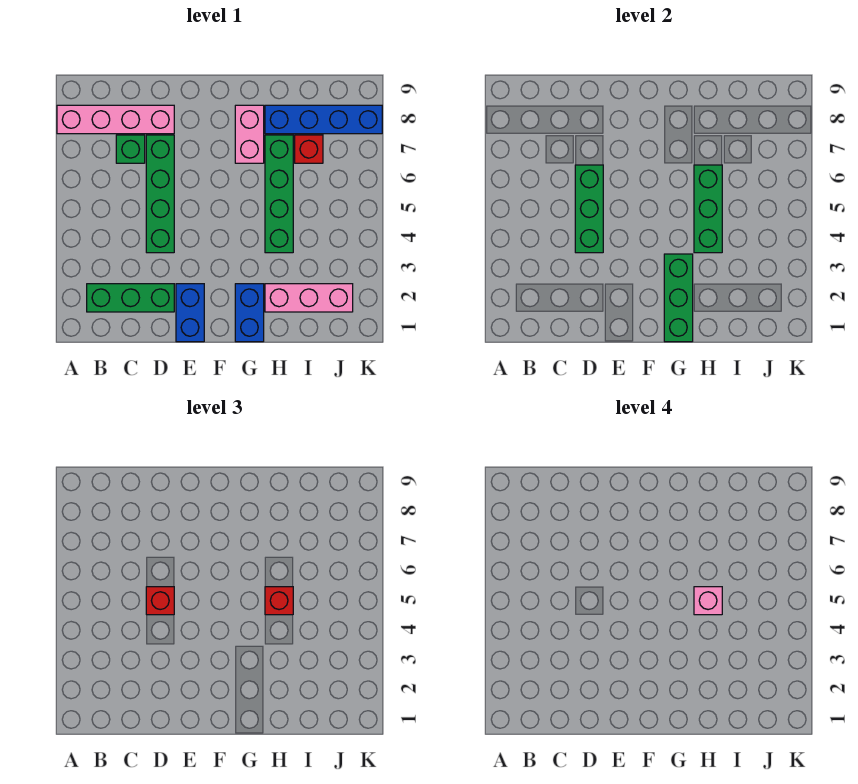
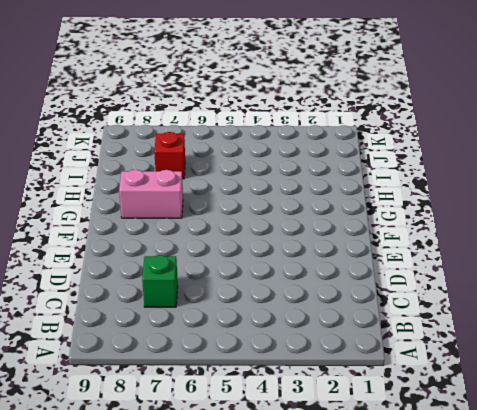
none -> pink 1x4 brick [57,105,174,134]
none -> green 1x3 brick [87,284,174,312]
none -> green 1x4 brick [146,135,174,253]

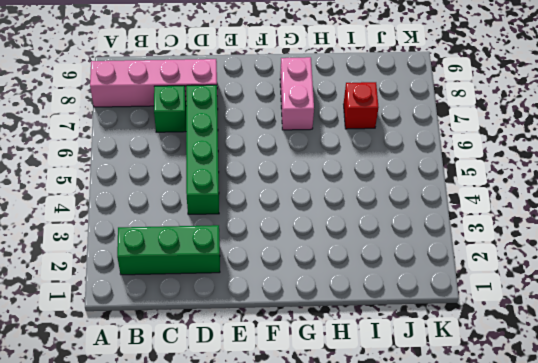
none -> blue 1x2 brick [176,284,204,342]
none -> blue 1x2 brick [235,284,264,342]
none -> pink 1x3 brick [265,284,353,312]

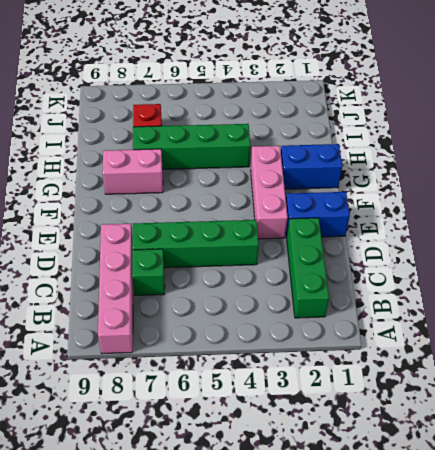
pink 1x3 brick [251,146,288,239] -> pink 1x3 brick moved to [265,284,353,312]
none -> blue 1x4 brick [265,105,382,134]
none -> green 1x3 brick [575,165,603,253]
none -> green 1x3 brick [664,254,693,342]

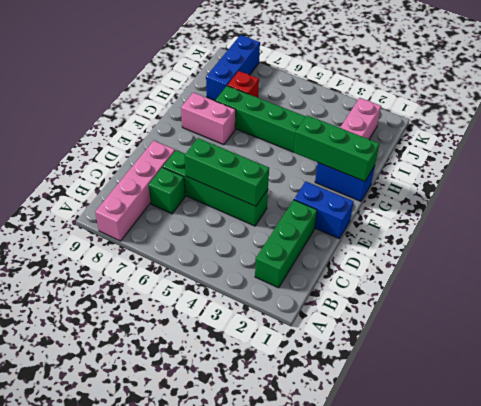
blue 1x3 brick [206,35,260,101] -> blue 1x4 brick [265,105,382,134]
none -> green 1x3 brick [694,165,722,253]
none -> red 1x1 brick [146,587,174,615]
none -> red 1x1 brick [265,587,293,615]

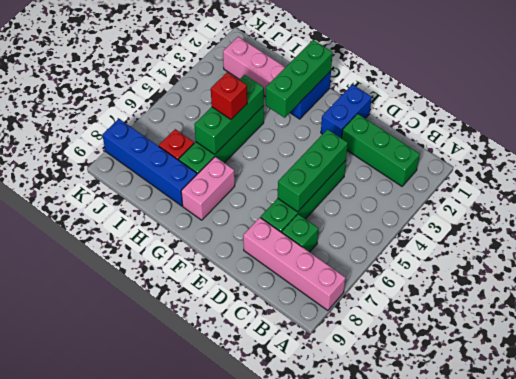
none -> red 1x1 brick [146,587,174,615]
none -> pink 1x1 brick [694,587,722,615]

